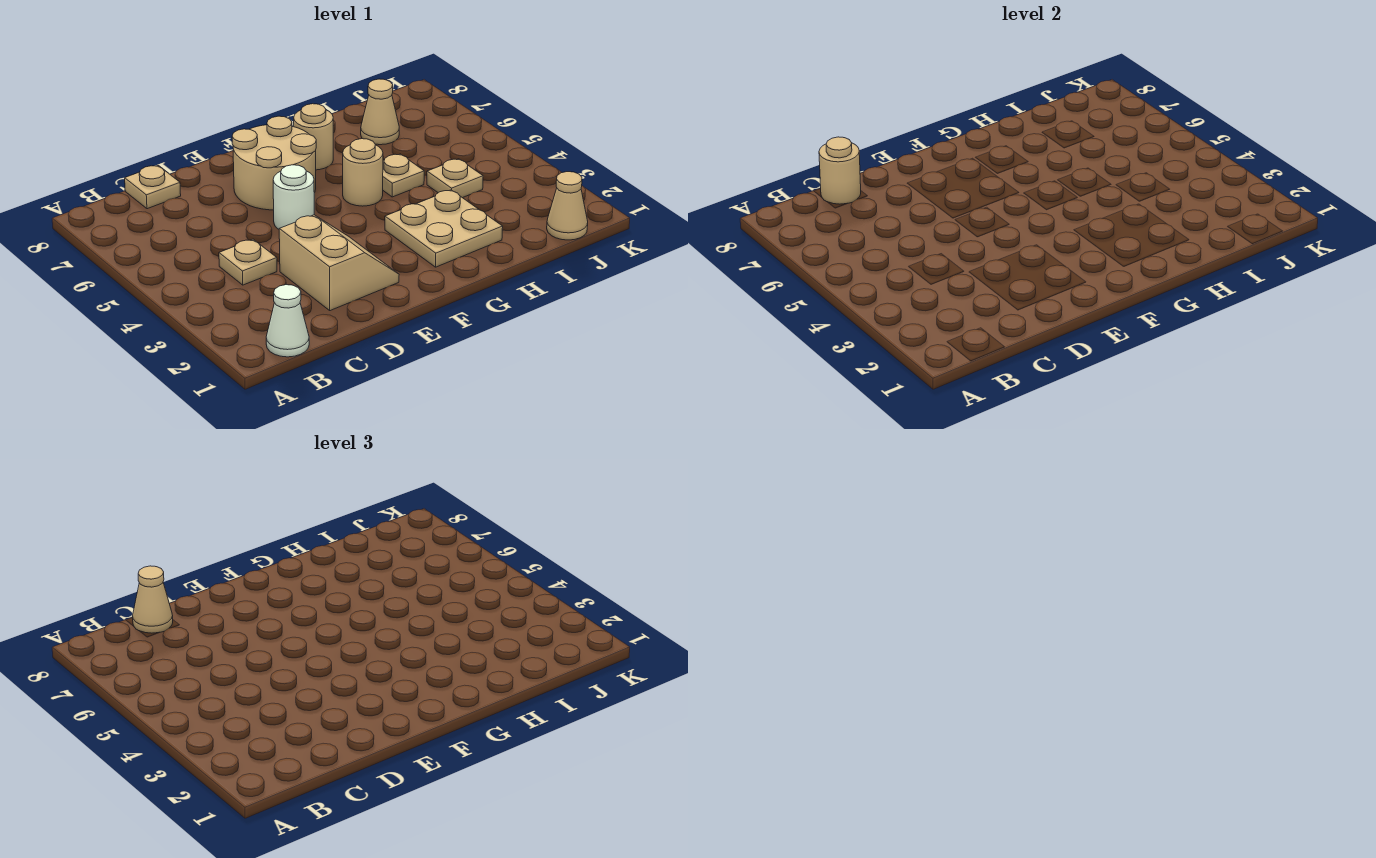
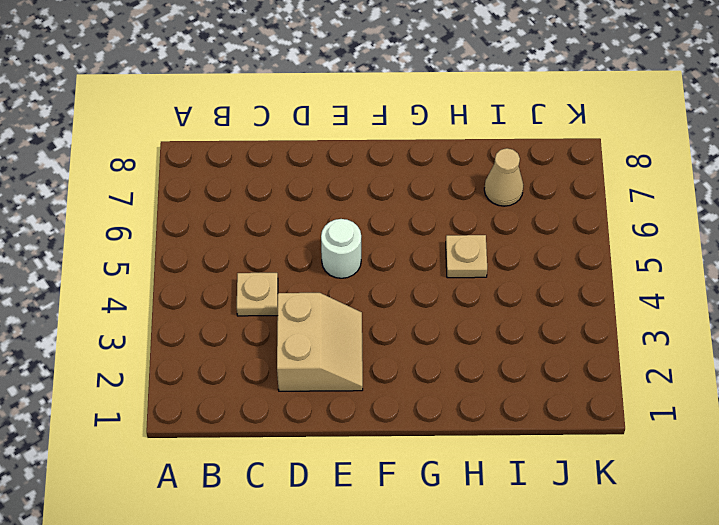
none -> white 1x1 cone [266,285,309,357]
none -> tan 1x1 plate [125,165,181,209]
none -> tan 2x2 round brick [232,116,316,210]

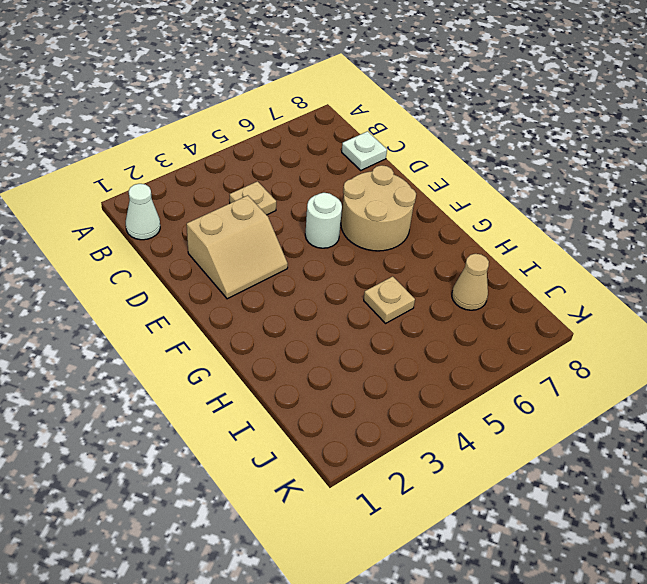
white 1x1 plate [342,131,387,170] -> tan 1x1 plate [125,165,181,209]
none -> tan 2x2 plate [385,190,503,267]
none -> tan 1x1 round brick [343,139,383,206]
none -> tan 1x1 round brick [294,104,333,170]

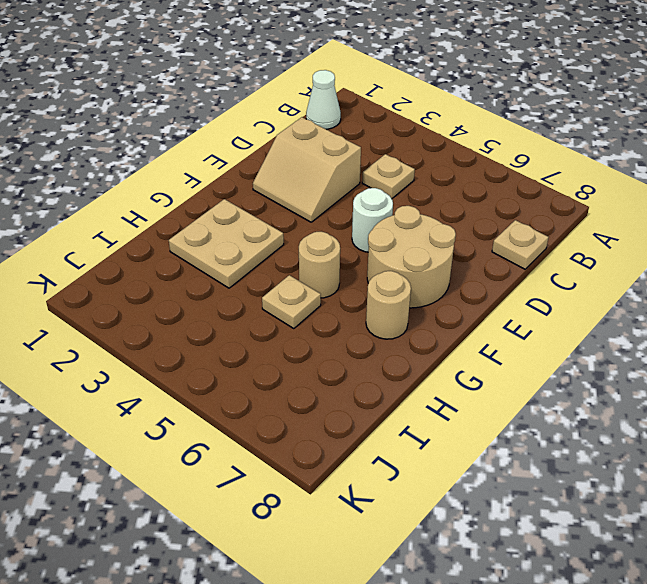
none -> tan 1x1 plate [427,159,483,198]
none -> tan 1x1 cone [361,79,399,145]
none -> tan 1x1 cone [547,172,588,240]

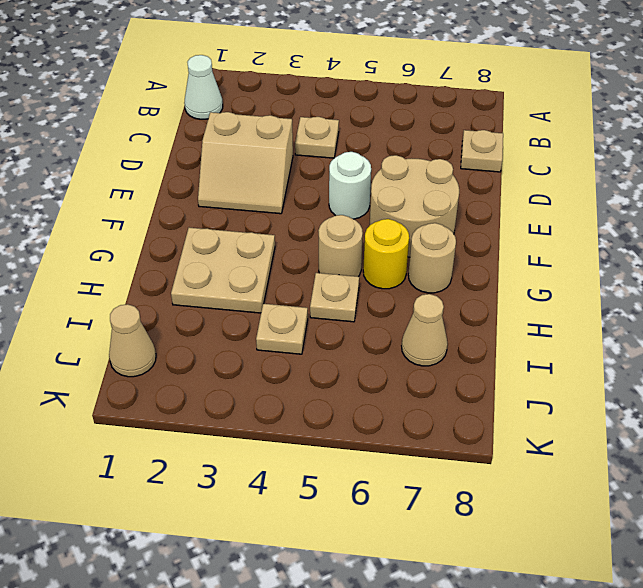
yellow 1x1 round brick [363,219,409,289] -> none
none -> tan 1x1 round brick [819,137,861,204]
none -> tan 1x1 cone [133,566,173,633]

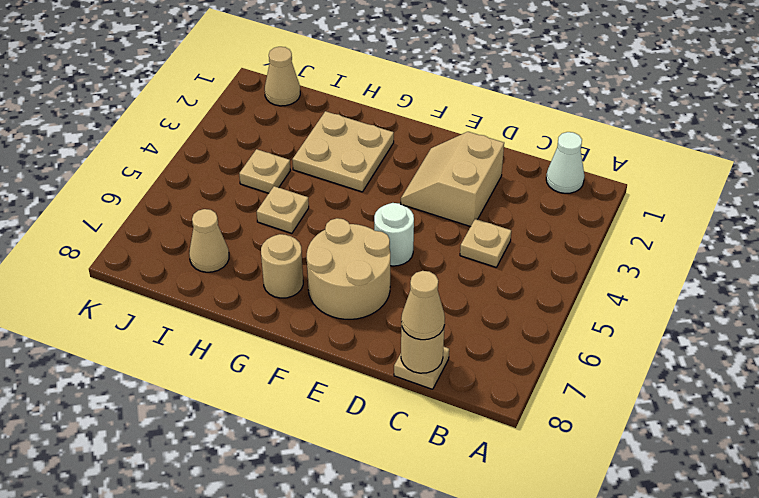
none -> tan 1x1 round brick [343,139,383,206]

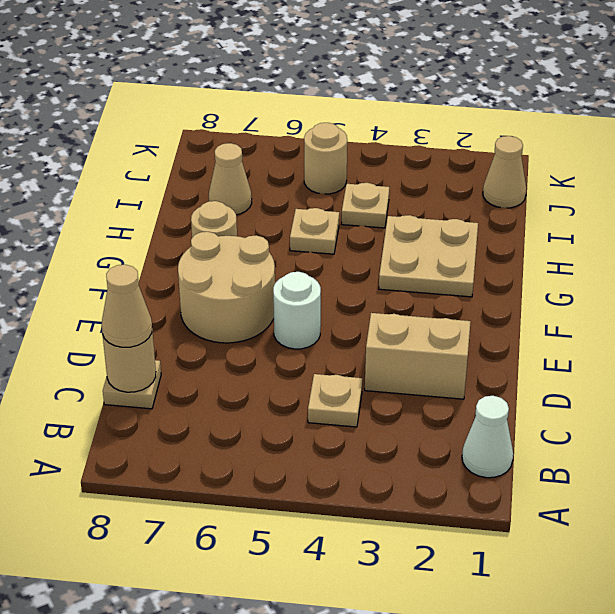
tan 1x1 round brick [304,123,347,194] -> tan 1x1 round brick moved to [343,139,383,206]

